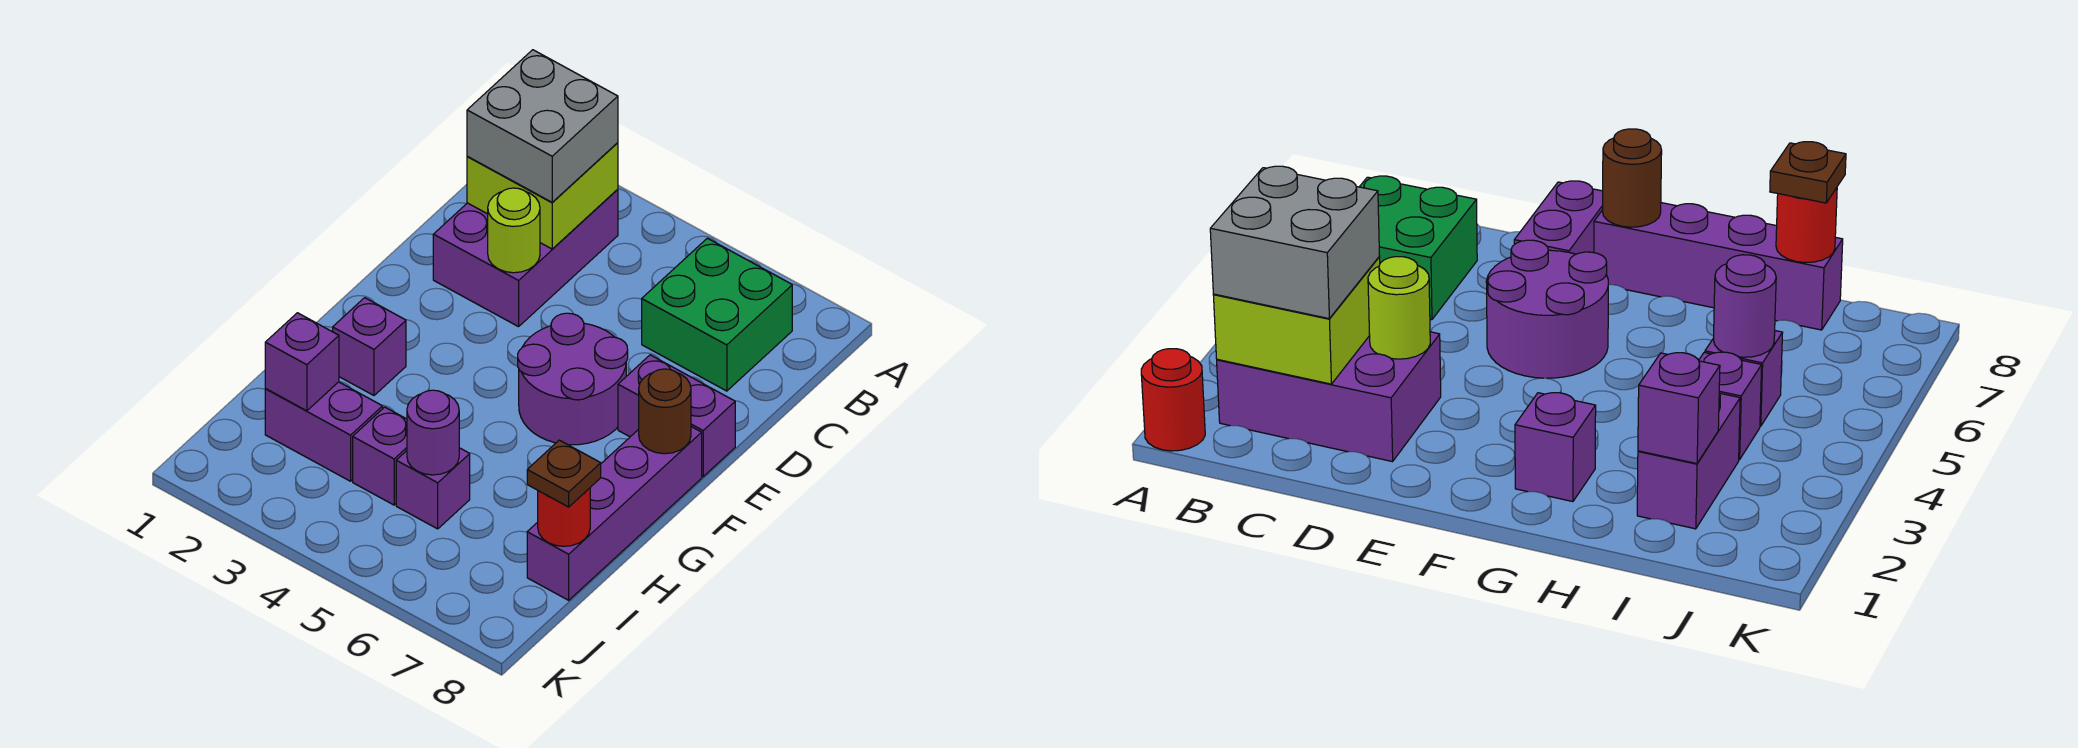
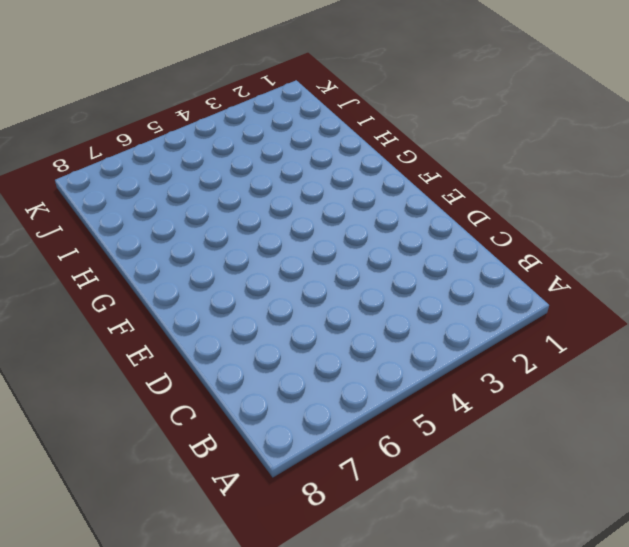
none -> red 1x1 round brick [1141,349,1205,451]
none -> purple 2x3 brick [433,189,618,327]
none -> green 2x2 brick [642,238,792,391]

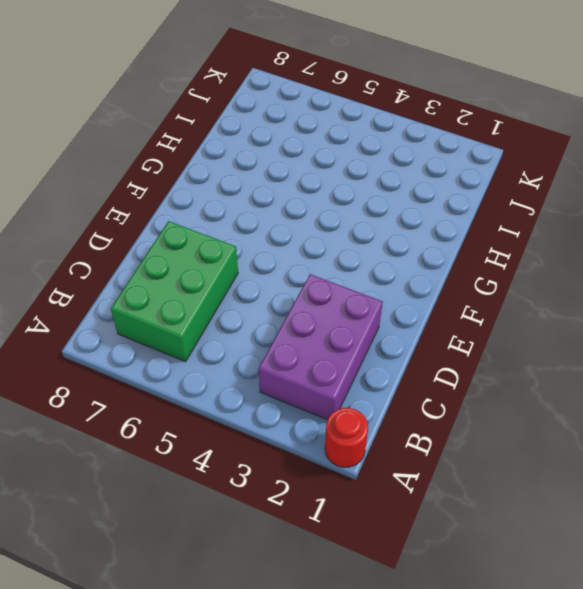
green 2x3 brick [111,221,238,362] -> green 2x2 brick [642,238,792,391]
none -> purple 2x2 round brick [518,313,628,445]
none -> purple 1x2 brick [618,355,735,477]
none -> purple 1x4 brick [527,427,702,600]

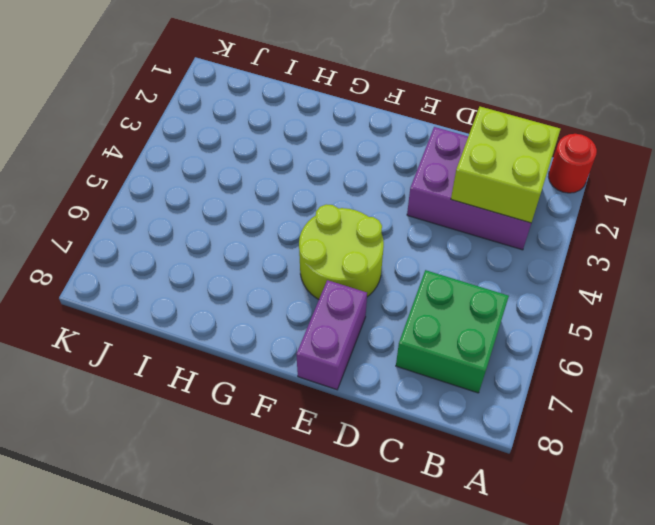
lime 2x2 round brick [299,204,384,299] -> purple 2x2 round brick [518,313,628,445]
none -> purple 1x4 brick [527,427,702,600]
none -> purple 1x1 brick [333,298,406,395]
none -> purple 1x2 brick [265,382,383,481]

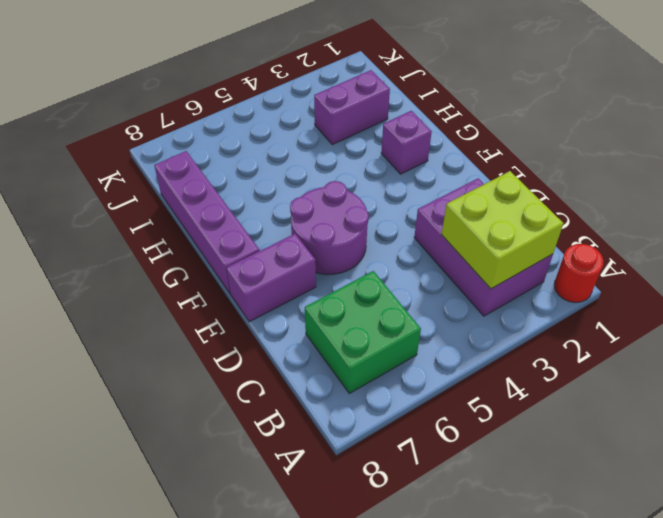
none -> purple 1x1 brick [353,407,407,505]
none -> purple 1x1 brick [396,448,470,529]
none -> lime 1x1 round brick [488,188,540,273]

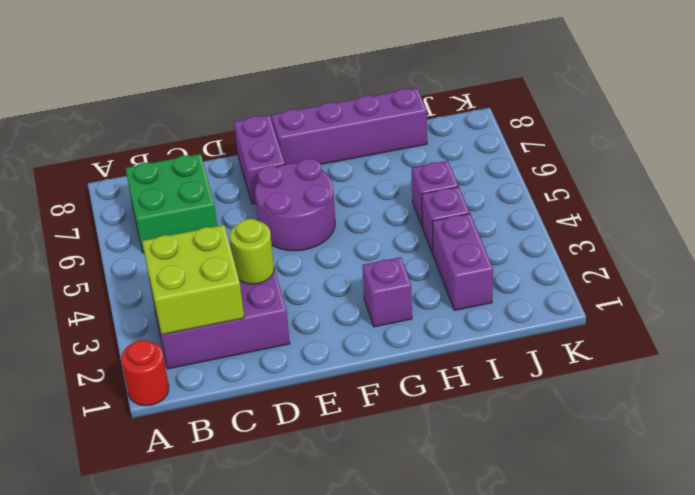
none -> brown 1x1 round brick [639,369,691,454]
none -> purple 1x1 brick [265,313,339,411]
none -> purple 1x1 round brick [407,390,459,475]

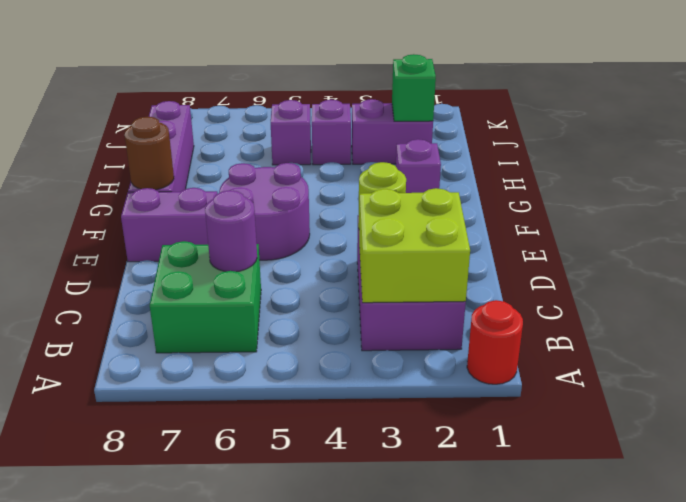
purple 1x1 round brick [205,190,257,272] -> purple 1x1 round brick moved to [407,390,459,475]
green 1x1 brick [392,54,436,121] -> purple 1x1 brick [265,313,339,411]
none -> red 1x1 round brick [538,488,590,546]
none -> grey 2x2 brick [467,50,618,202]
none -> brown 1x1 plate [527,440,601,507]

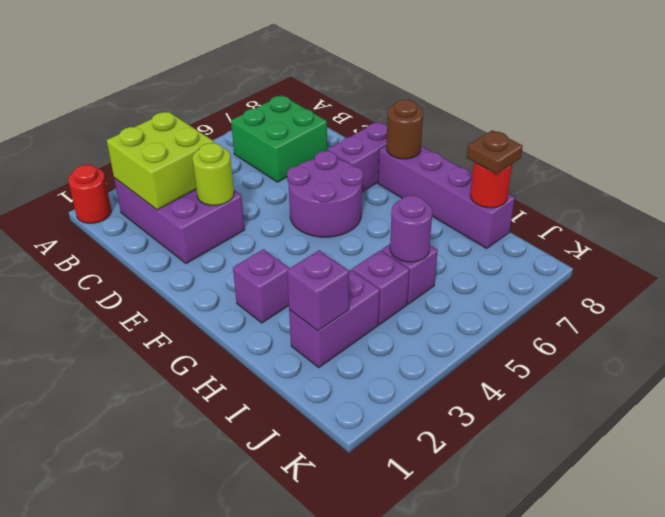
none -> grey 2x2 brick [467,50,618,202]

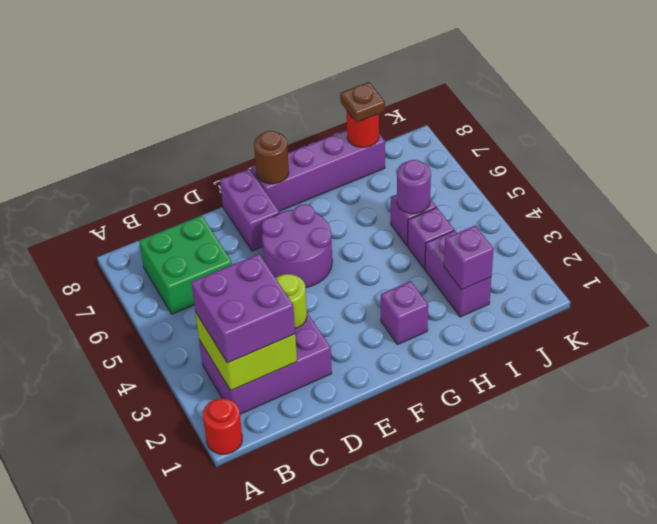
purple 2x2 brick [191,254,295,363] -> grey 2x2 brick [467,50,618,202]

